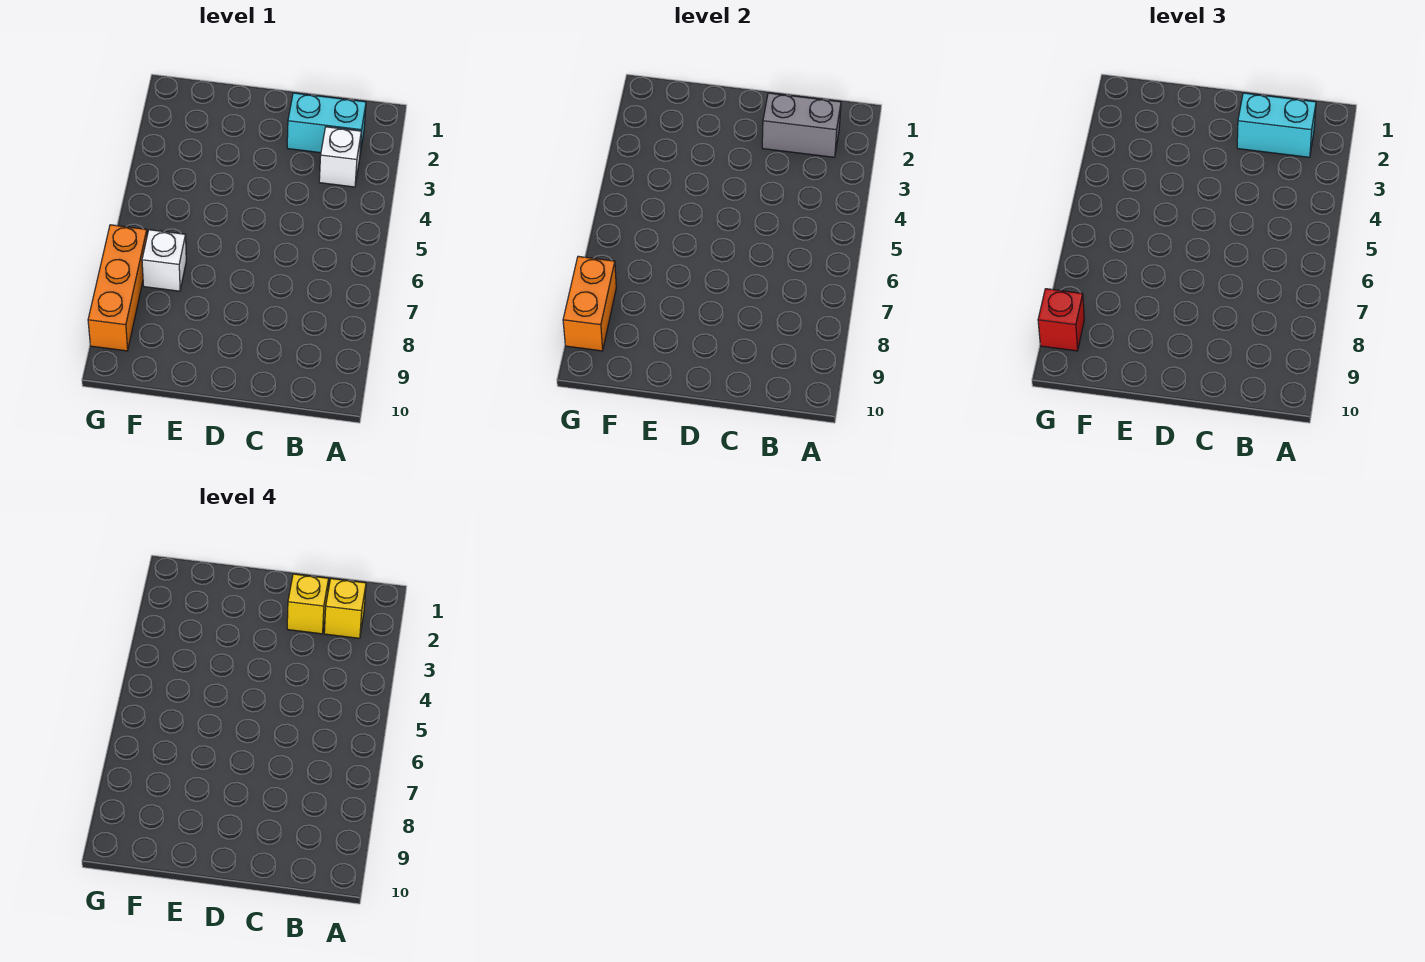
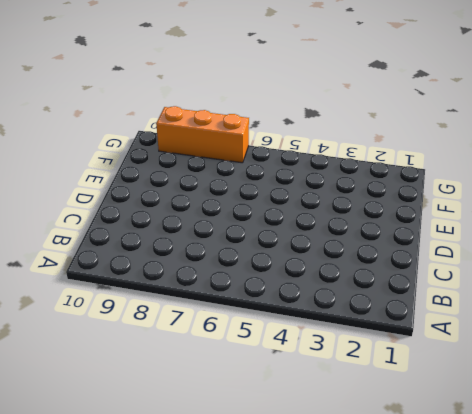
none -> cyan 1x2 brick [287,93,366,153]
none -> white 1x1 brick [319,127,361,187]

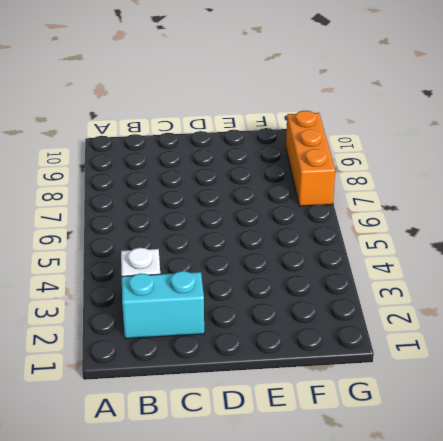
none -> white 1x1 brick [142,230,186,291]
none -> grey 1x2 brick [762,93,841,157]

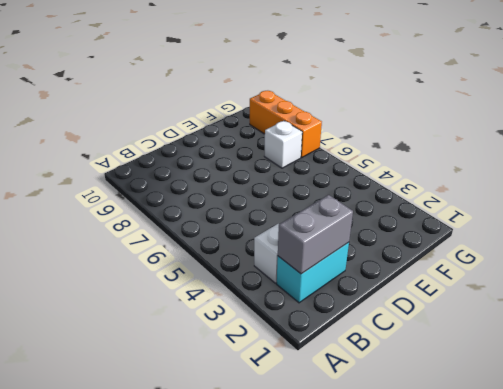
none -> orange 1x2 brick [563,256,616,351]
none -> cyan 1x2 brick [1237,93,1316,157]

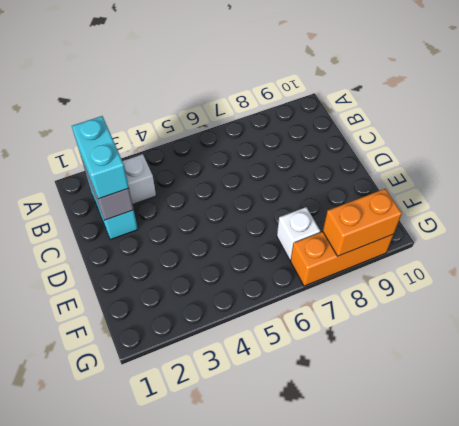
none -> red 1x1 brick [1038,289,1084,351]
none -> yellow 1x1 brick [324,579,366,638]

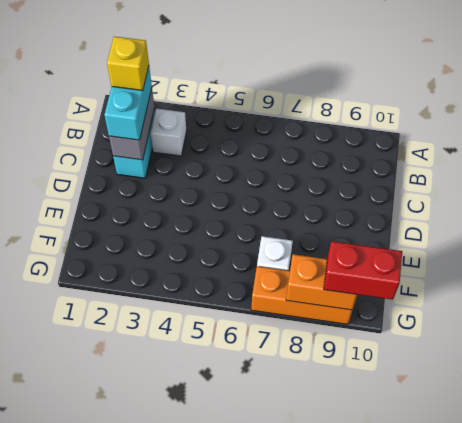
red 1x2 brick [324,241,402,299] -> red 1x1 brick [1038,289,1084,351]
none -> yellow 1x1 brick [287,574,329,634]

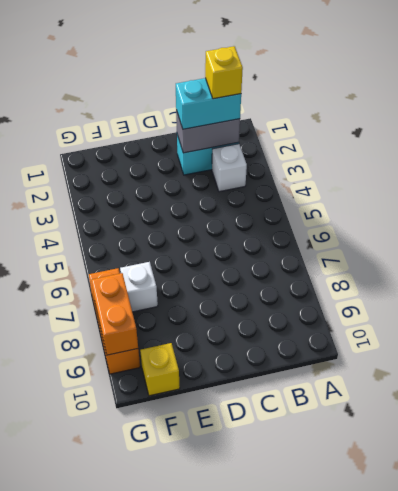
yellow 1x1 brick [140,343,180,396] -> yellow 1x1 brick moved to [287,574,329,634]
none -> red 1x1 brick [1038,289,1084,351]

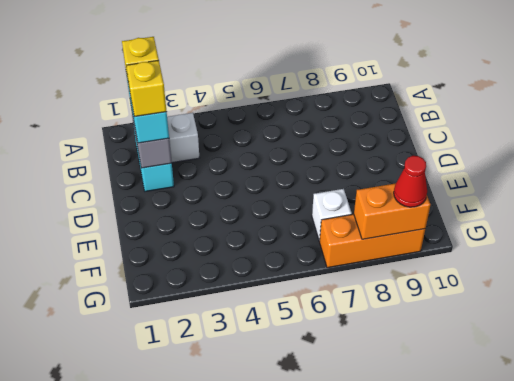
red 1x1 cone [394,156,427,207] -> red 1x1 brick [1038,289,1084,351]

